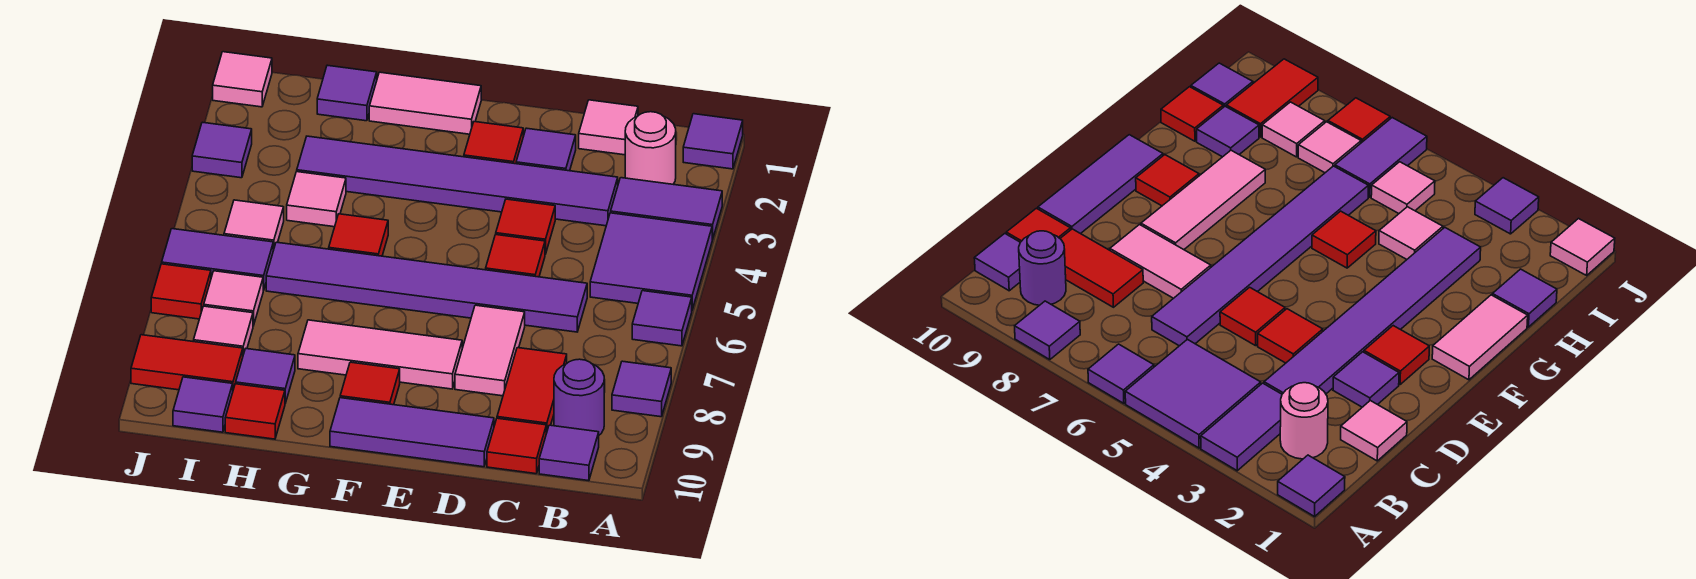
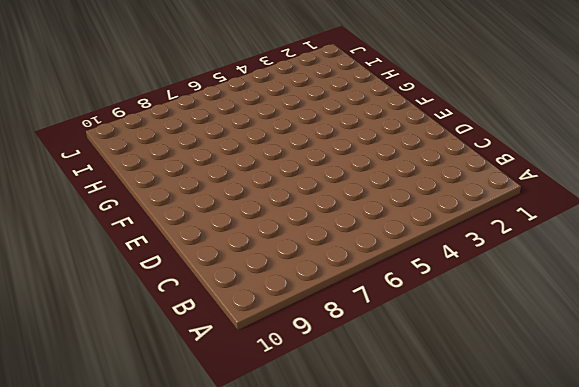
none -> purple 1x1 tile [683,114,743,169]
none -> purple 1x2 tile [611,178,722,240]
none -> purple 2x2 tile [590,213,712,310]
none -> purple 1x1 tile [632,291,692,346]

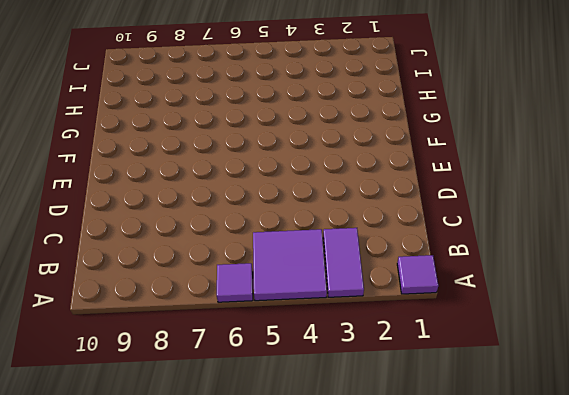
none -> purple 1x1 tile [612,361,671,417]
none -> pink 1x1 round brick [625,112,676,184]
none -> purple 1x1 round brick [554,359,604,435]
none -> purple 1x1 tile [539,425,599,481]

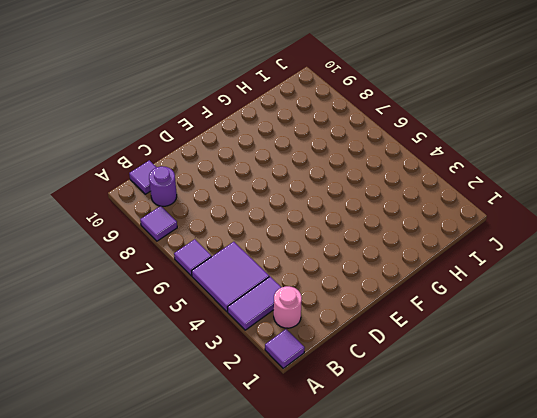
none -> pink 1x1 tile [579,100,638,155]
none -> purple 1x6 tile [297,136,618,226]
none -> purple 1x6 tile [266,242,587,332]
none -> red 1x2 tile [497,348,567,433]

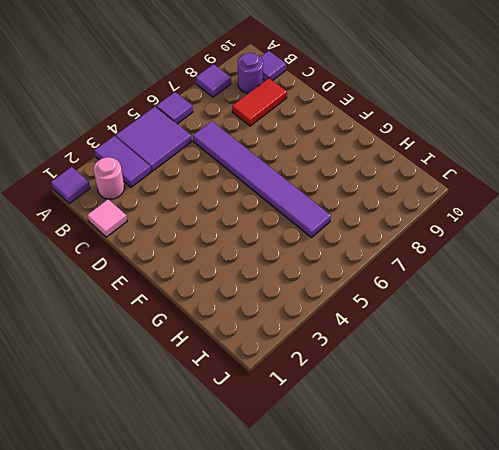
none -> purple 1x6 tile [297,136,618,226]
none -> red 1x1 tile [487,418,546,474]
none -> purple 1x1 tile [516,128,576,171]
none -> red 1x1 tile [496,199,555,254]

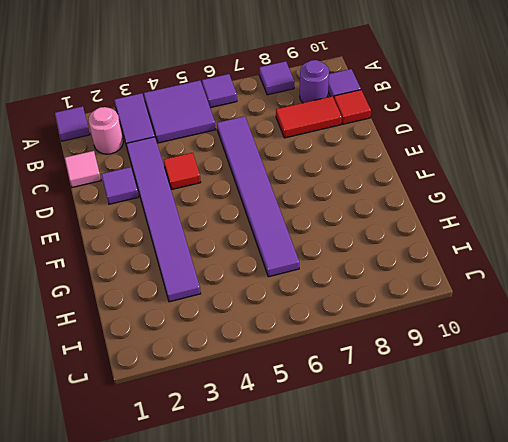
none -> red 1x1 tile [486,235,545,277]
none -> pink 1x2 tile [455,305,525,396]
none -> purple 1x3 tile [330,398,494,467]
none -> red 1x1 tile [464,122,523,164]

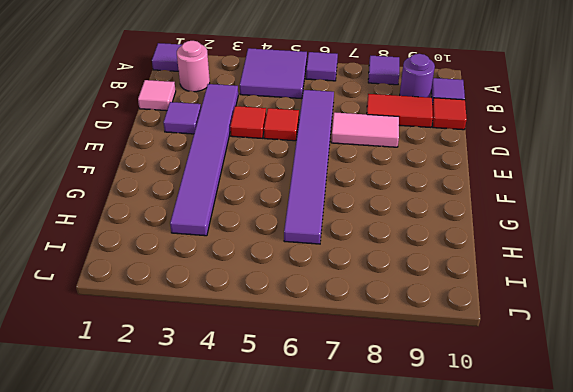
none -> purple 1x2 tile [611,178,722,240]
none -> purple 1x3 tile [330,398,494,467]
none -> red 1x1 tile [464,122,523,164]
none -> pink 1x3 tile [298,320,462,389]

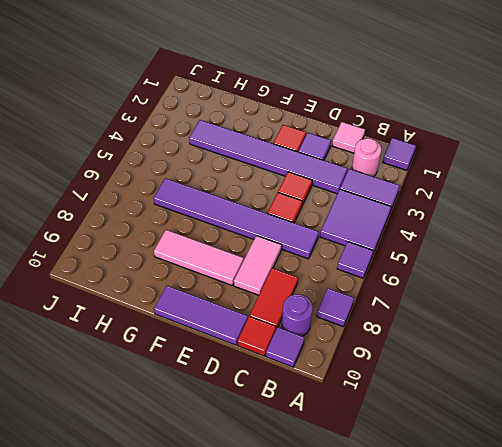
none -> pink 1x2 tile [369,72,481,134]
none -> red 1x1 tile [340,362,400,405]
none -> red 1x1 tile [329,214,388,256]
none -> purple 1x1 tile [317,65,377,121]

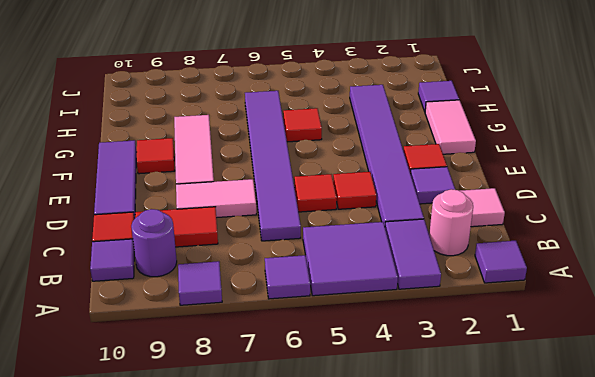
none -> pink 1x1 tile [287,172,346,227]
none -> purple 1x1 tile [236,349,295,403]
none -> red 1x1 tile [225,384,285,439]
none -> pink 1x1 tile [224,200,284,250]

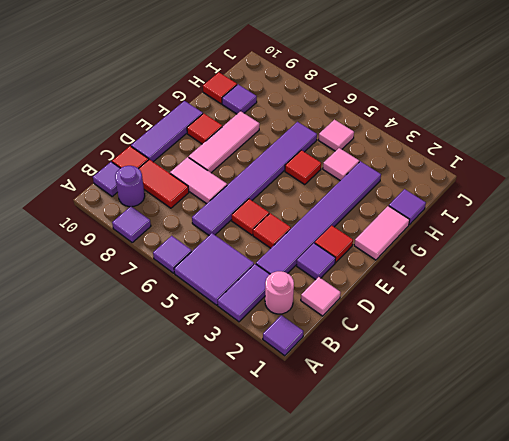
none -> purple 1x2 tile [162,229,273,290]
none -> pink 1x1 tile [204,271,263,326]
none -> pink 1x1 tile [194,306,253,354]
none -> red 1x2 tile [131,335,243,390]

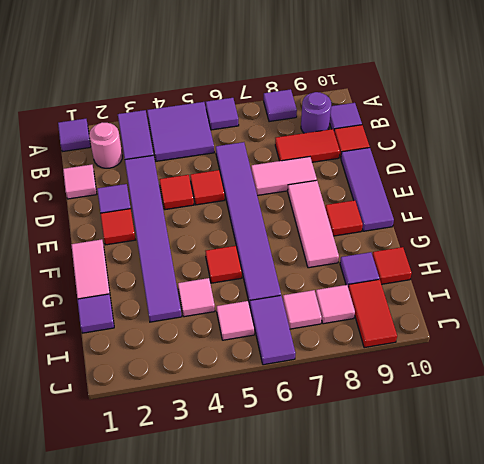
none -> purple 1x1 tile [173,377,233,432]
none -> pink 1x1 tile [213,52,272,107]
none -> purple 1x1 tile [192,122,252,178]
none -> red 1x1 tile [151,264,211,319]

